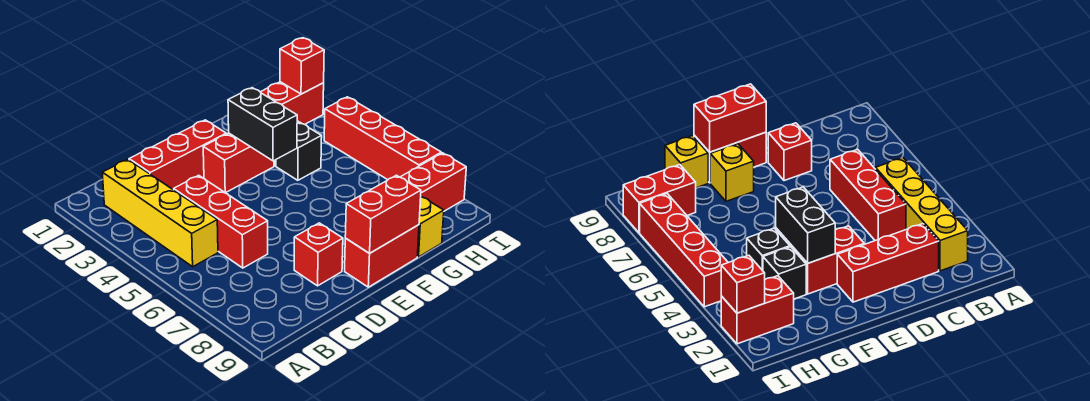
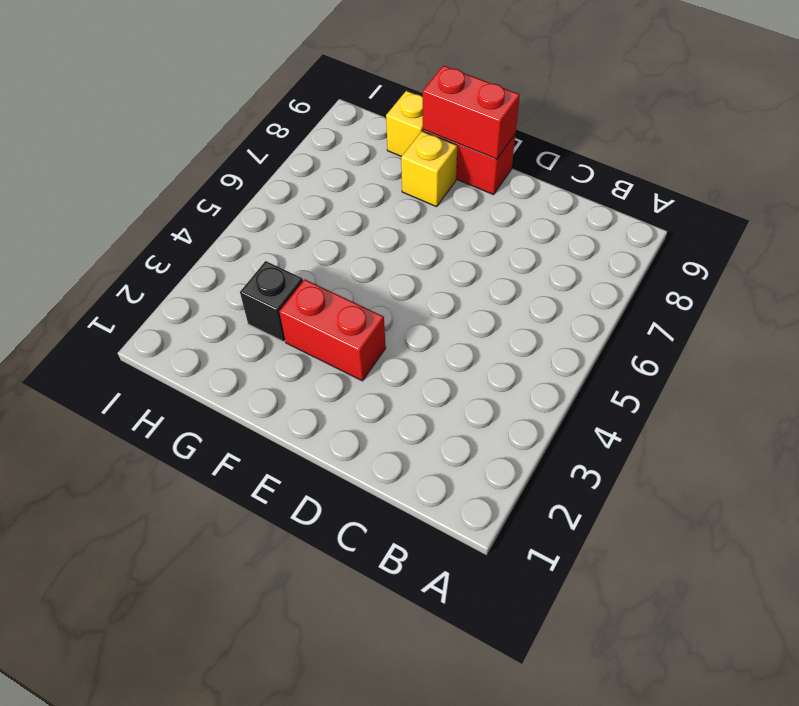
none -> yellow 1x4 brick [102,159,218,267]
none -> red 1x3 brick [129,120,226,190]
none -> red 1x3 brick [174,175,268,268]

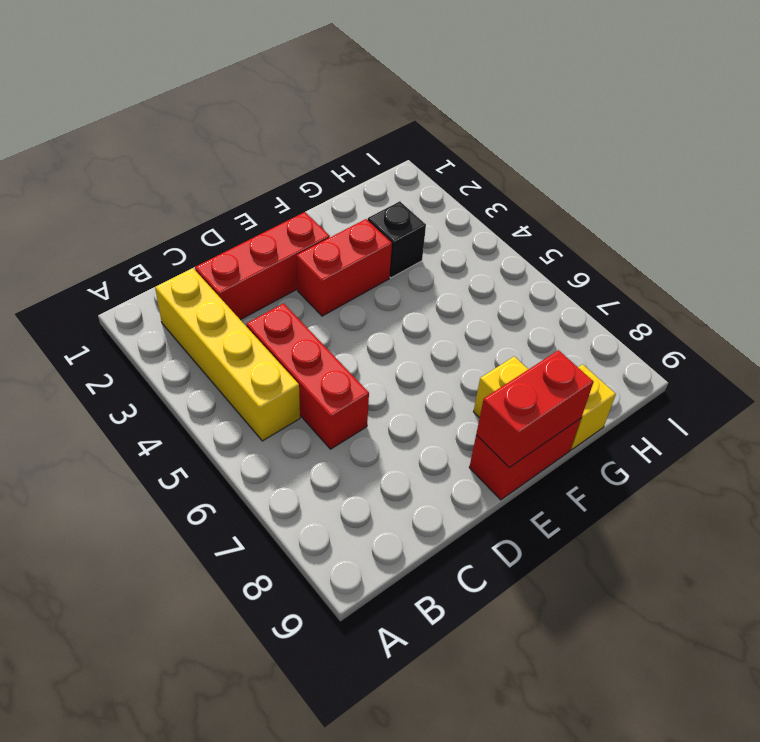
none -> red 1x1 brick [294,223,343,286]
none -> black 1x1 brick [276,122,322,180]
none -> red 1x2 brick [261,82,324,125]

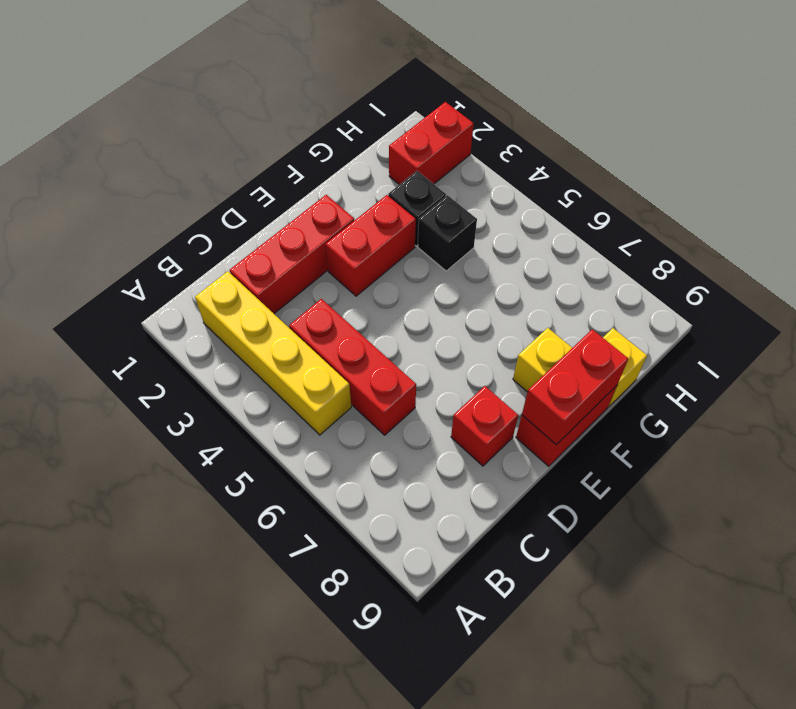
none -> red 1x2 brick [400,153,466,211]
none -> red 1x4 brick [324,97,441,180]
none -> black 1x2 brick [228,88,297,161]

